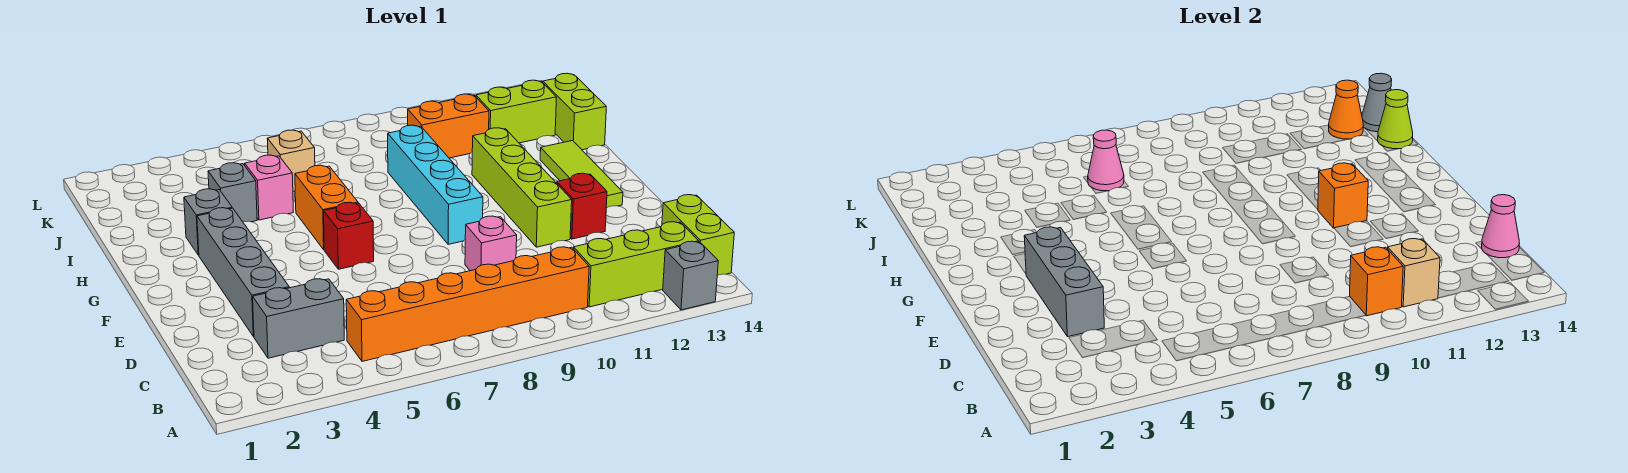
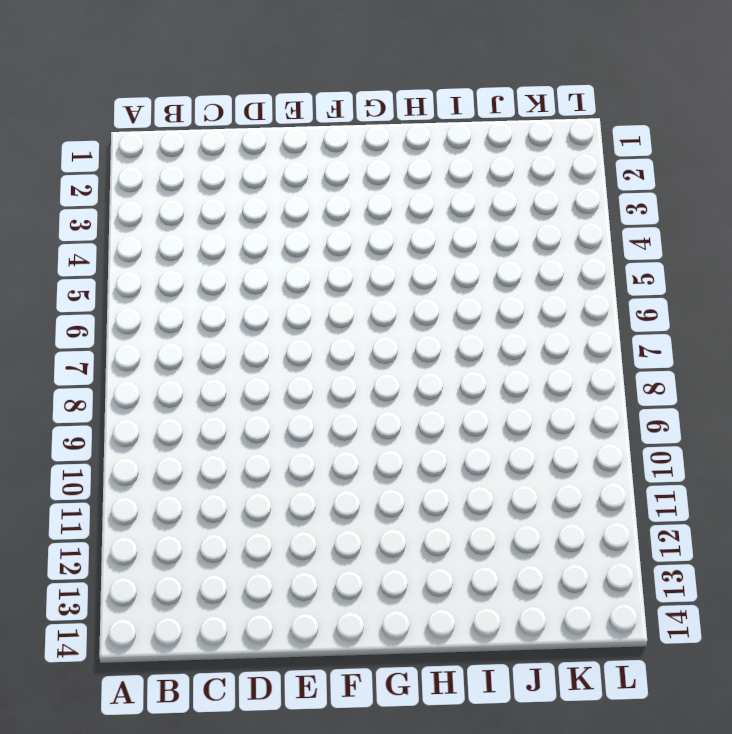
none -> grey 1x1 brick [663,241,718,310]
none -> orange 1x6 brick [346,247,589,361]
none -> lime 1x3 brick [574,222,699,307]

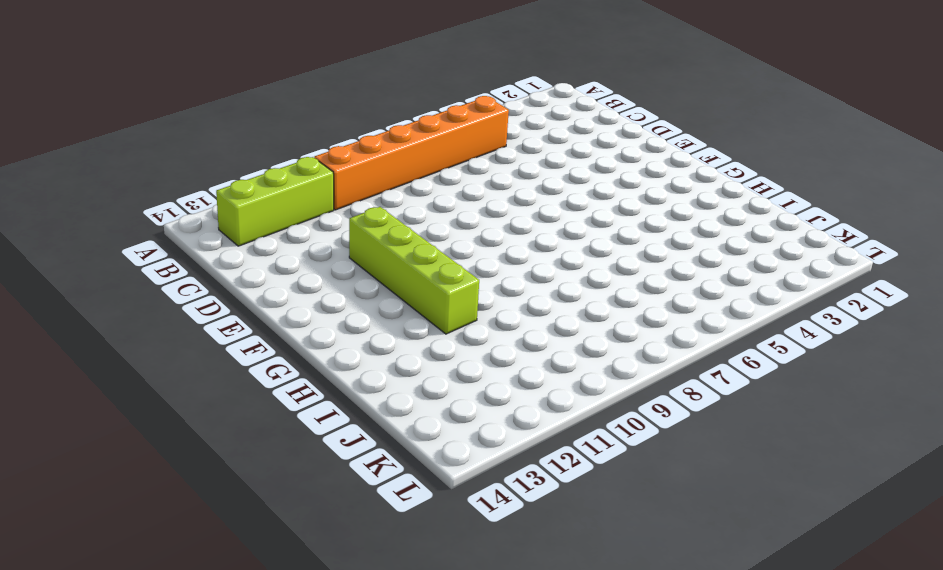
none -> grey 1x1 brick [663,241,718,310]
none -> lime 1x2 brick [662,195,734,276]
none -> grey 1x2 brick [253,279,344,358]

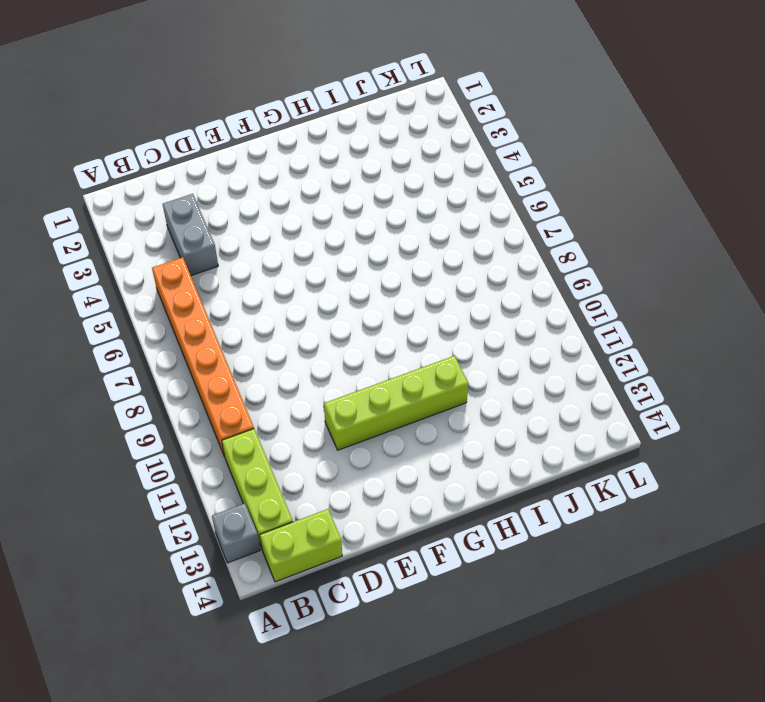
none -> grey 1x4 brick [197,208,289,337]
none -> pink 1x1 brick [465,216,517,271]
none -> red 1x1 brick [557,173,607,239]

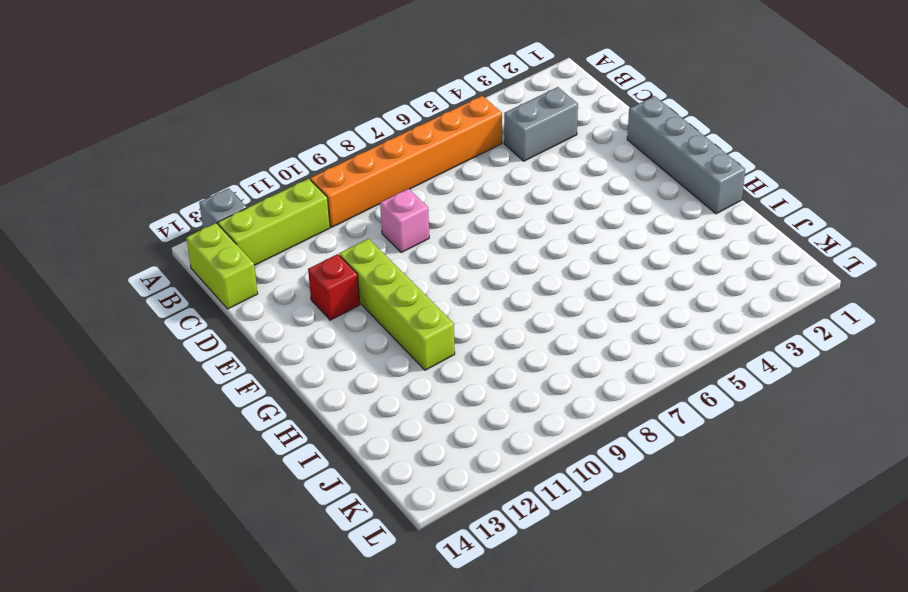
grey 1x4 brick [627,96,745,214] -> grey 1x4 brick moved to [197,208,289,337]
none -> red 1x1 brick [324,202,374,269]
none -> cyan 1x4 brick [388,125,483,244]
none -> lime 1x3 tile [540,141,623,208]

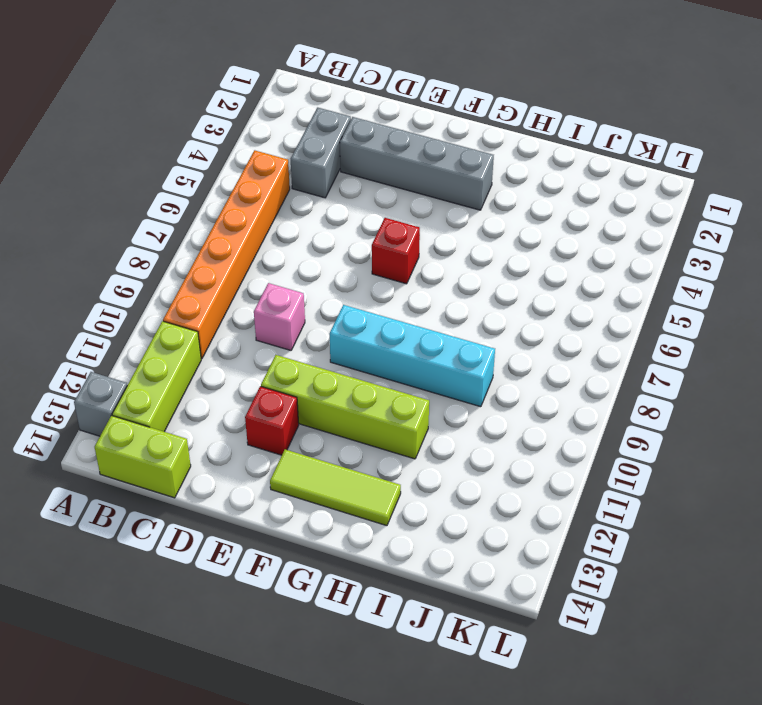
none -> orange 1x2 brick [295,165,358,250]
none -> grey 1x1 brick [184,189,232,255]
none -> grey 1x1 brick [208,163,257,222]

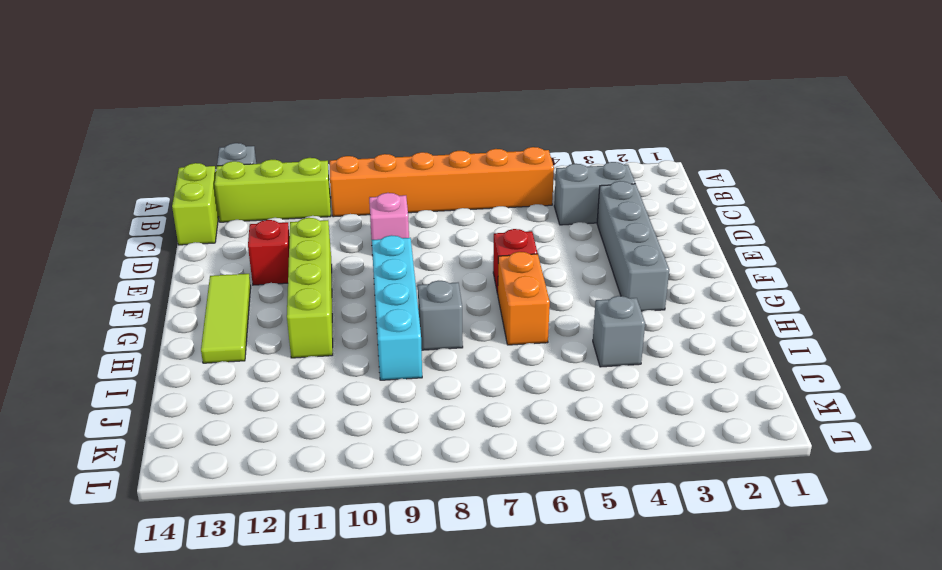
grey 1x1 brick [418,281,463,350] -> grey 1x1 brick moved to [184,189,232,255]
none -> pink 1x1 brick [245,155,293,220]
none -> lime 1x2 brick [543,73,606,150]
none -> tan 1x1 brick [267,130,315,192]

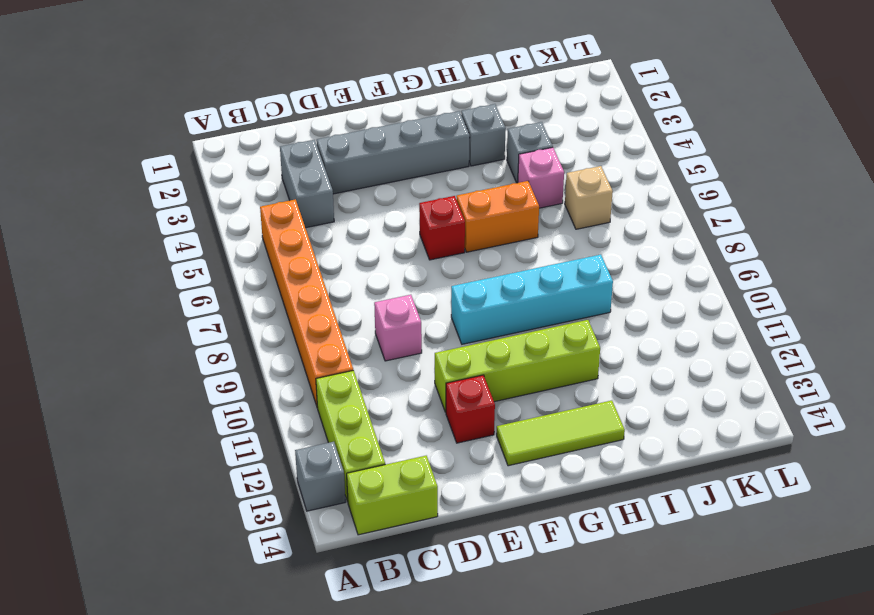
none -> lime 1x2 brick [543,73,606,150]
none -> orange 1x2 brick [408,94,489,158]
none -> lime 1x2 brick [476,80,557,143]

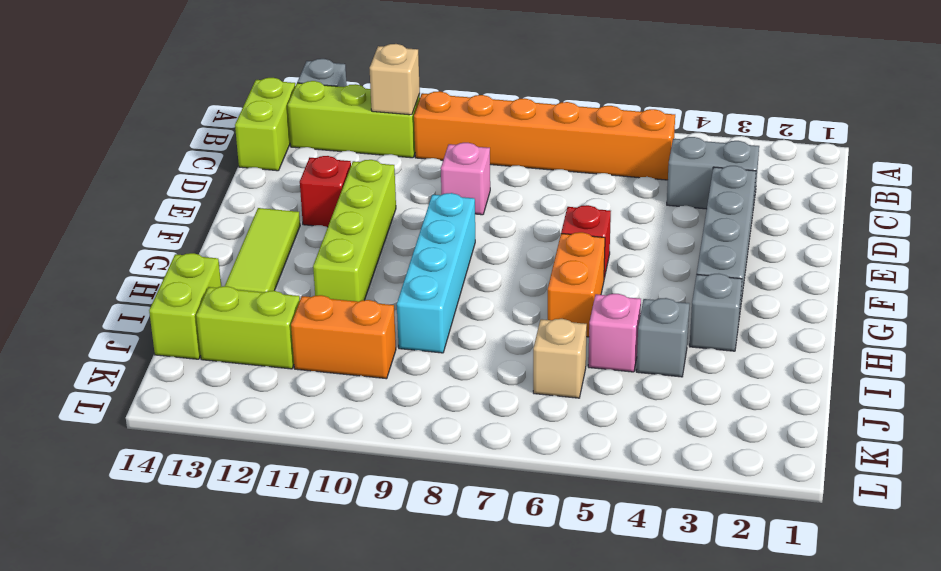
none -> orange 1x1 brick [1350,247,1403,316]
none -> pink 1x1 cone [1482,195,1520,258]
none -> grey 1x3 brick [1024,227,1104,337]

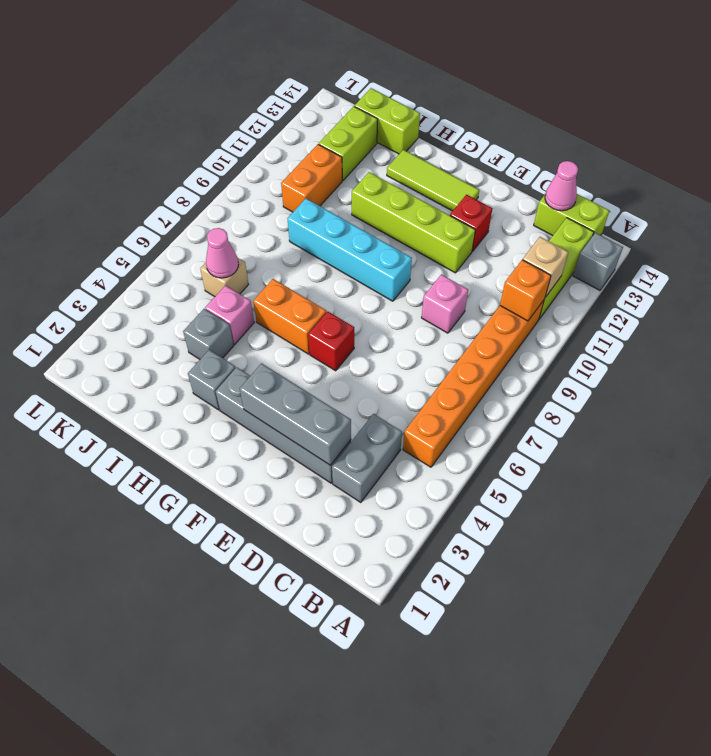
none -> orange 1x1 brick [1318,163,1368,228]
none -> lime 1x1 cone [1378,90,1413,149]
none -> orange 1x1 cone [1329,80,1363,139]

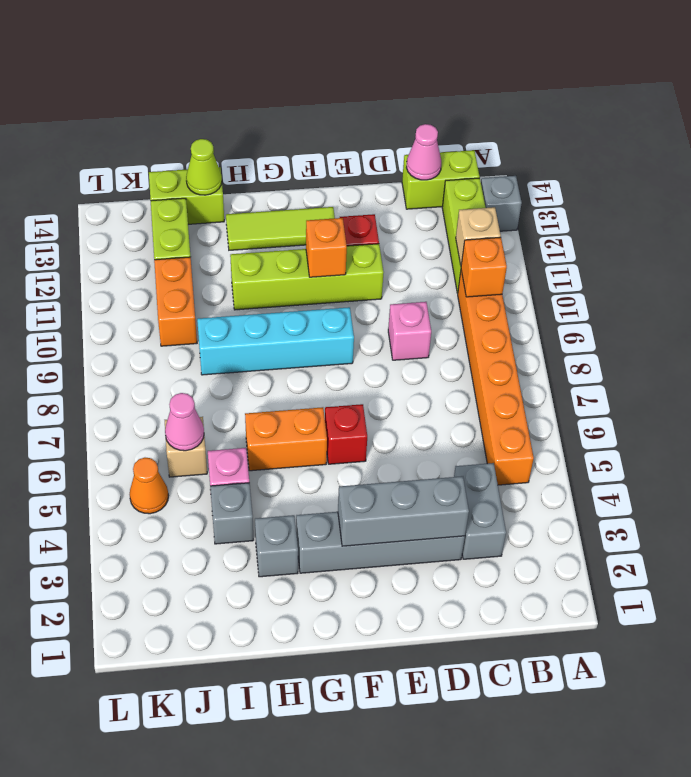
orange 1x1 cone [130,458,168,514] -> orange 1x1 cone moved to [1329,80,1363,139]
none -> grey 1x1 cone [1362,73,1392,132]

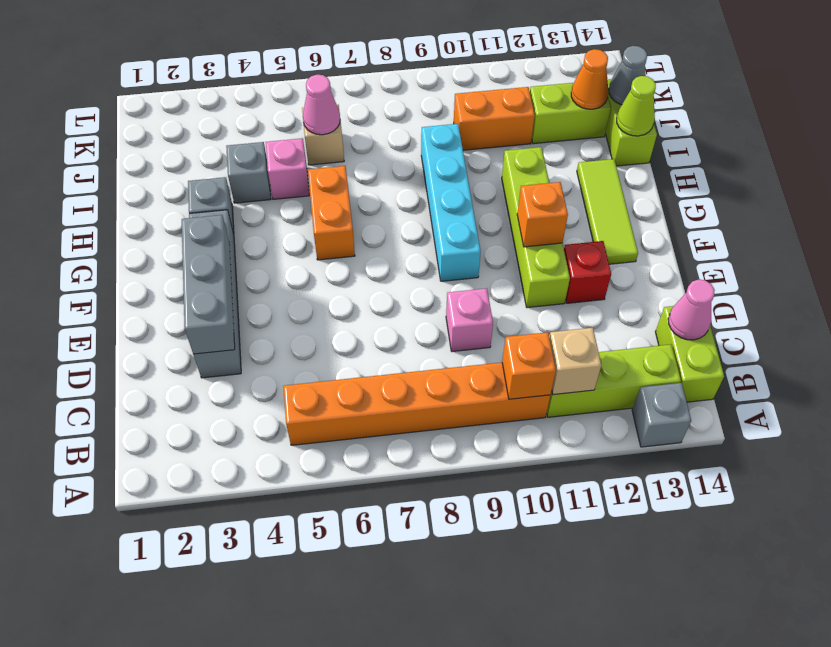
none -> grey 1x2 brick [253,279,344,358]
none -> red 1x1 brick [324,202,374,269]

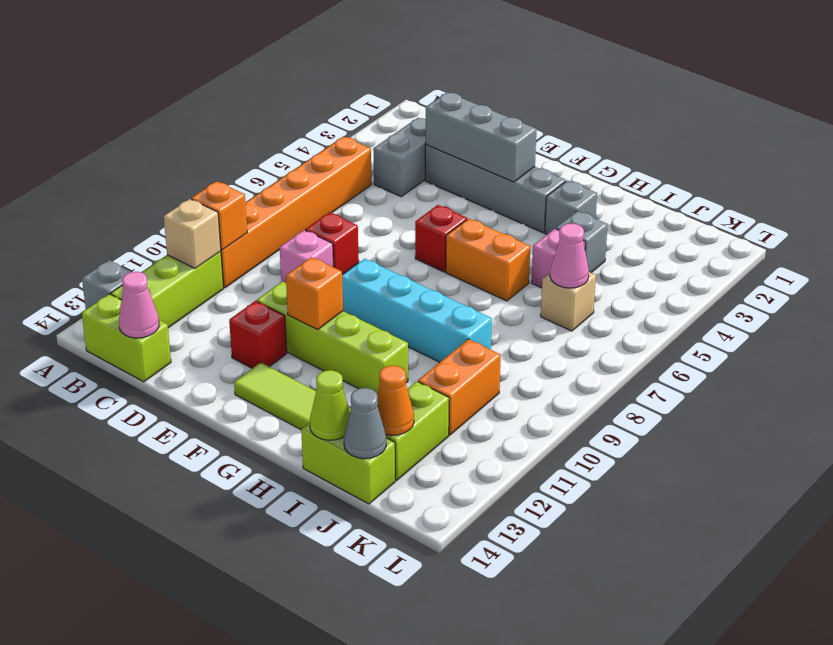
red 1x1 brick [305,212,359,275] -> none

